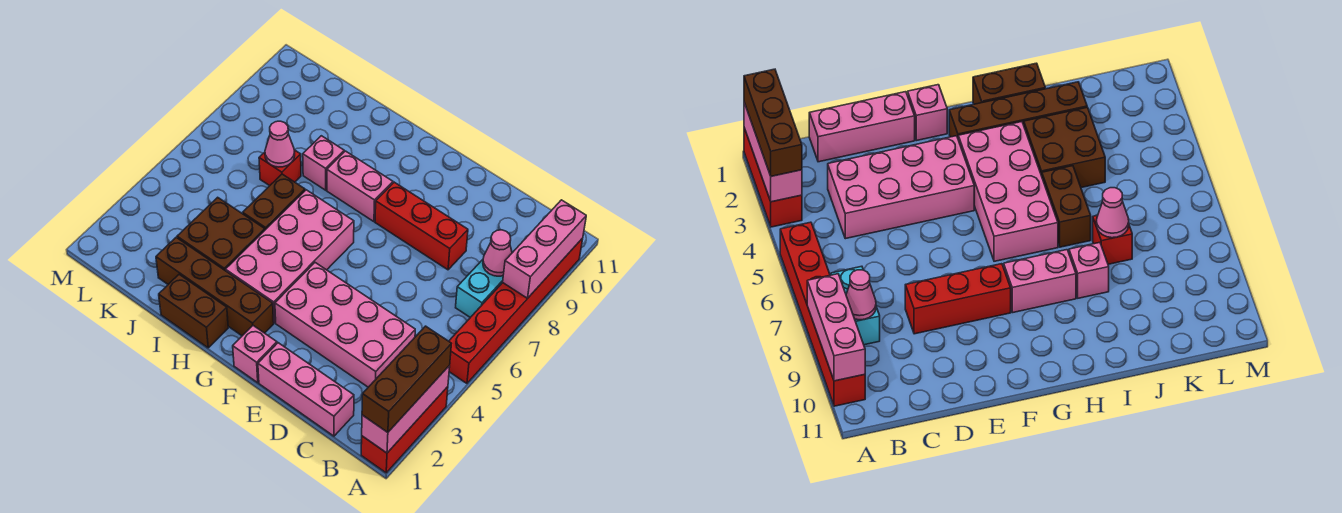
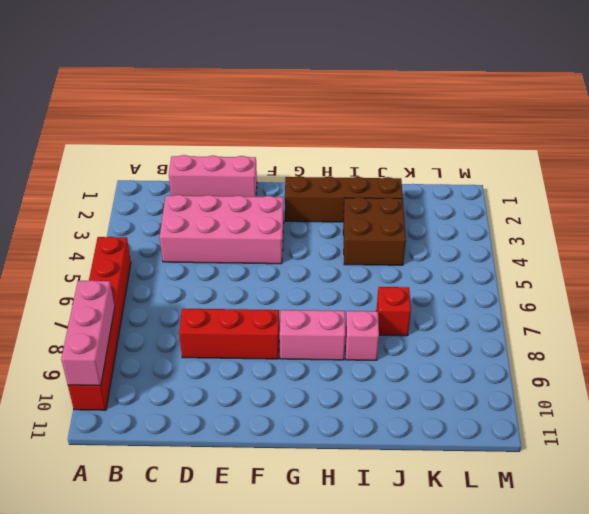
none -> red 1x3 brick [361,387,448,473]
none -> cyan 1x2 brick [456,260,503,317]
none -> pink 1x1 brick [233,326,277,383]

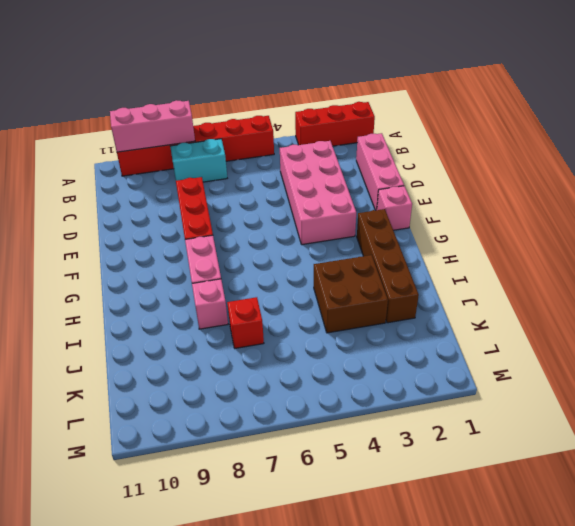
none -> pink 2x4 brick [226,190,354,323]
none -> brown 1x2 brick [159,275,228,348]
none -> brown 1x2 brick [243,174,305,230]

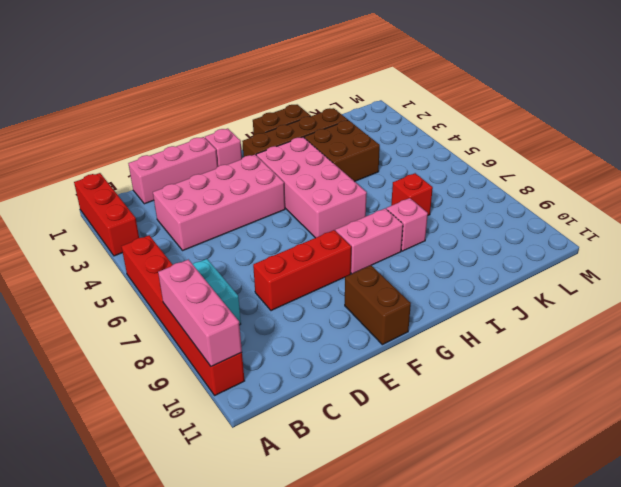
brown 1x2 brick [345,266,411,345] -> brown 1x2 brick moved to [243,174,305,230]
none -> pink 1x3 brick [362,365,450,453]
none -> pink 1x1 cone [483,230,512,276]
none -> pink 1x1 cone [265,121,295,167]

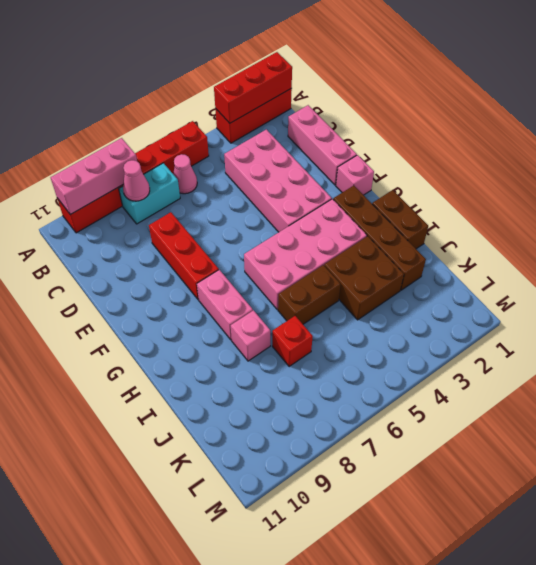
red 1x3 brick [214,52,292,123] -> pink 1x3 brick [362,365,450,453]
pink 1x1 cone [173,154,197,194] -> pink 1x1 cone moved to [265,121,295,167]
none -> brown 1x3 brick [362,326,451,432]

